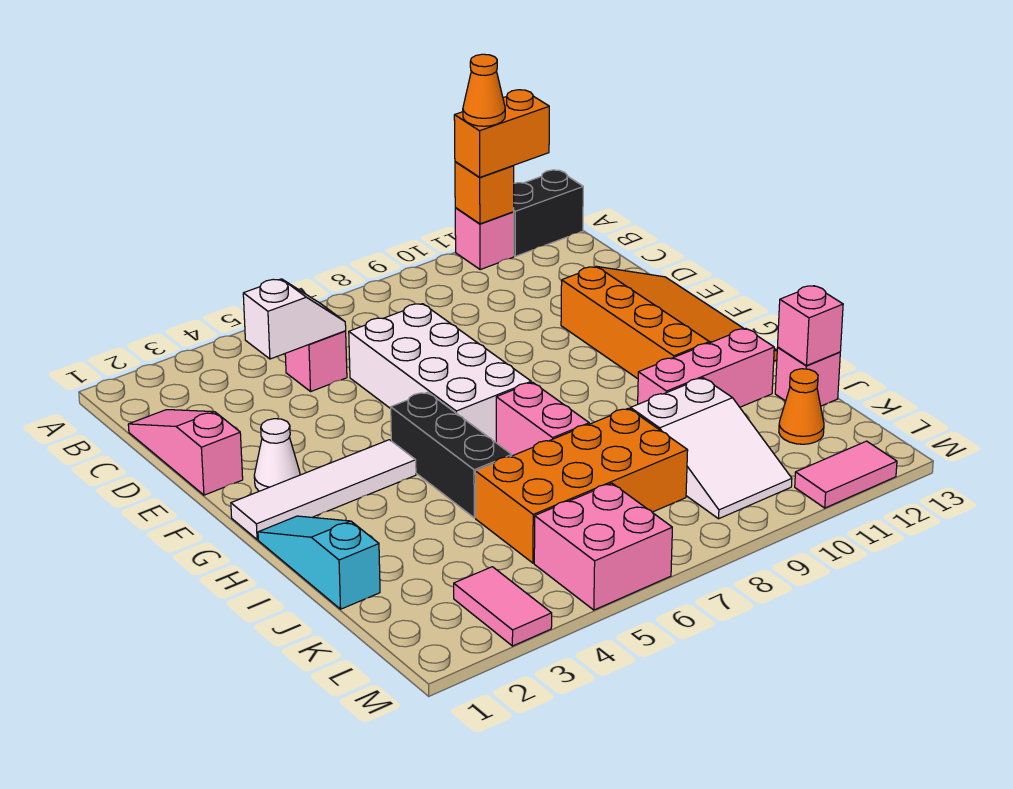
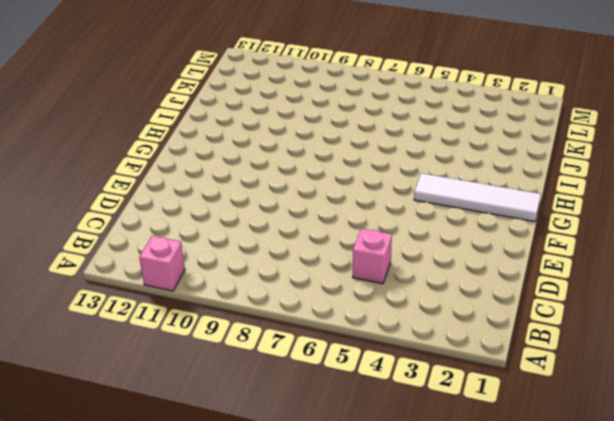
none -> black 1x2 brick [514,170,583,256]
none -> pink 1x3 slope [128,410,243,495]
none -> white 2x4 brick [349,304,531,442]

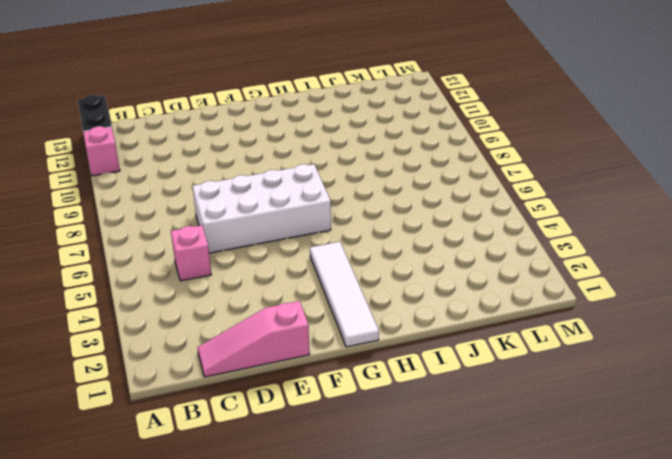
none -> orange 3x4 slope [561,266,777,379]
none -> white 1x1 cone [254,419,300,491]
none -> black 1x3 brick [391,392,512,518]

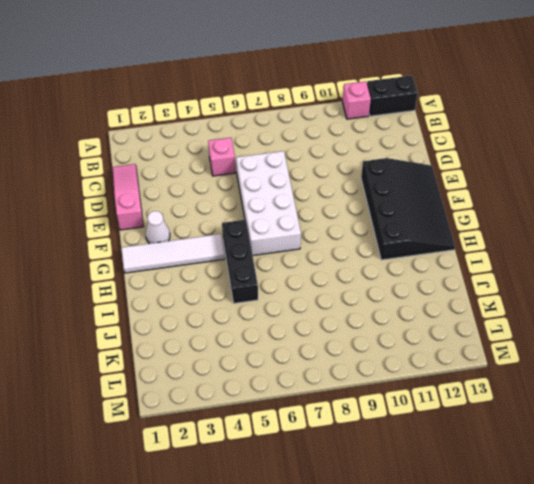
black 3x4 slope [361,158,455,260] -> orange 3x4 slope [561,266,777,379]
none -> cyan 1x3 slope [258,516,380,609]
none -> pink 1x2 brick [496,382,589,456]
none -> pink 1x3 brick [638,329,774,407]

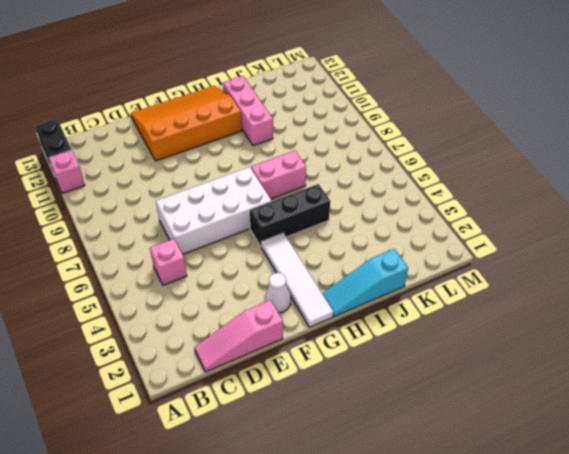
none -> orange 2x4 brick [475,408,688,563]
none -> white 2x3 slope [630,378,792,519]
none -> pink 1x1 brick [775,347,840,406]

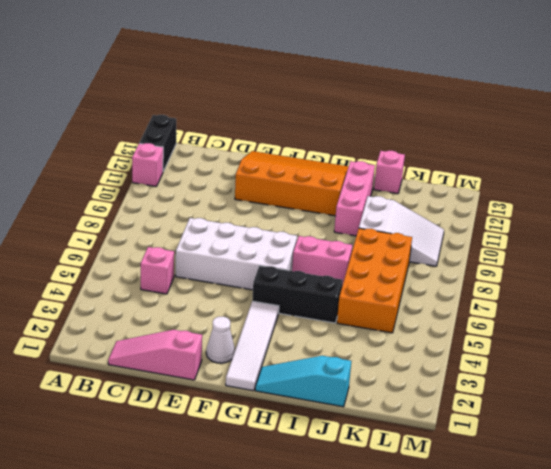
none -> orange 1x1 cone [779,369,824,444]
none -> pink 1x2 tile [454,567,552,646]
none -> pink 2x2 brick [534,483,672,610]

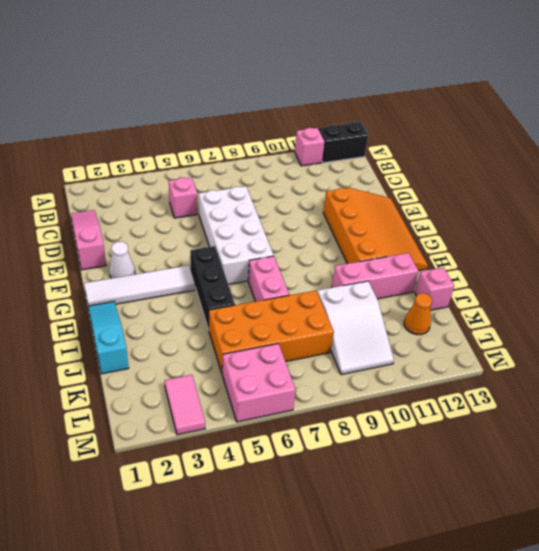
none -> pink 1x2 tile [795,441,897,508]
none -> orange 1x1 brick [455,162,514,224]
none -> white 1x2 slope [243,279,346,359]

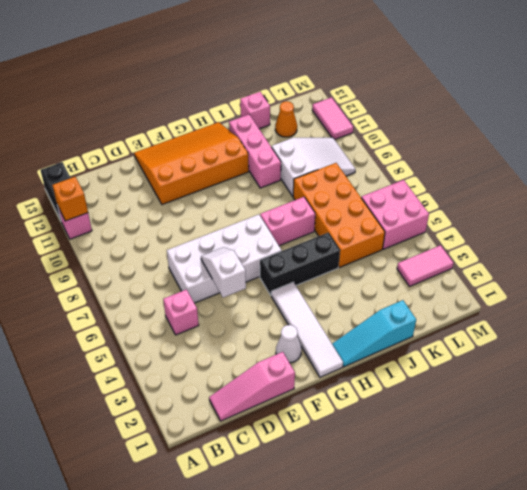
white 1x2 slope [201,247,246,298] -> white 1x2 slope moved to [243,279,346,359]
none -> pink 1x1 brick [778,286,843,366]
none -> orange 1x2 brick [454,90,549,177]
none -> orange 1x1 cone [463,54,505,126]

